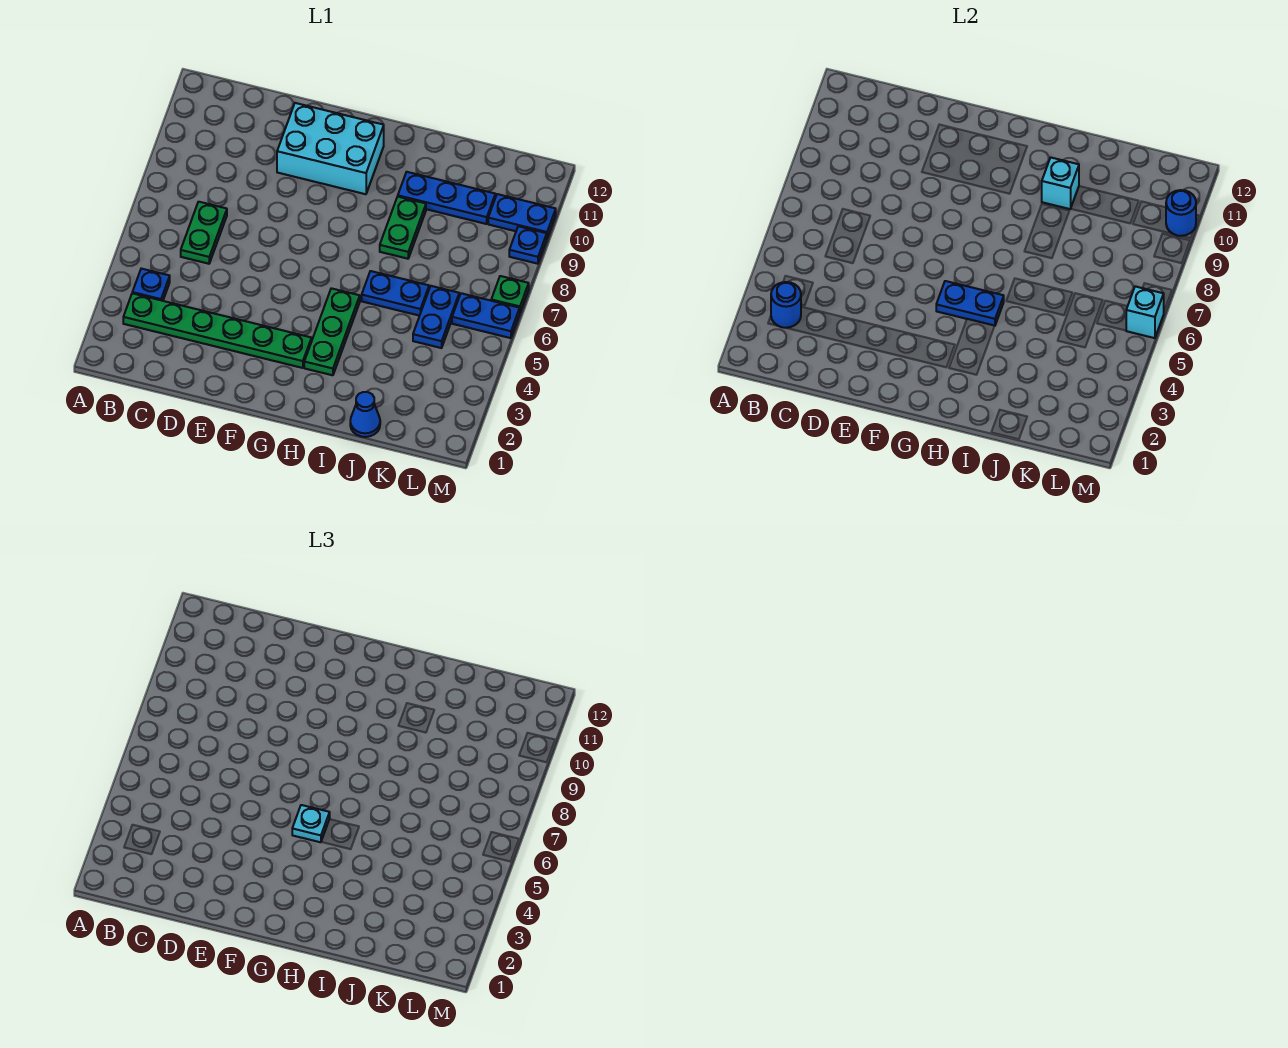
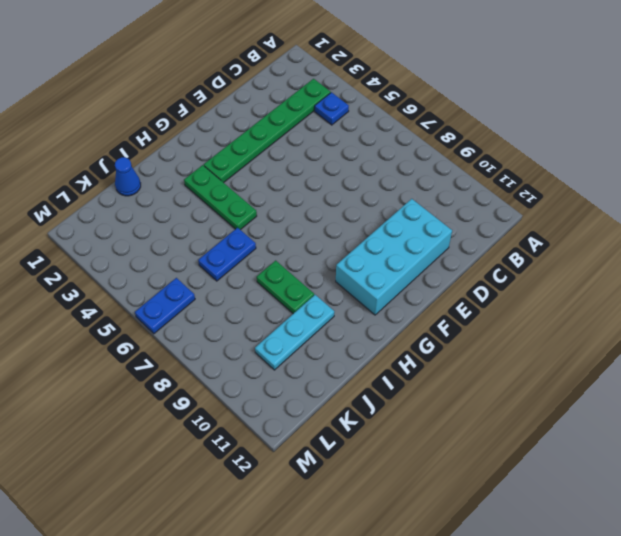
cyan 2x4 brick [336,199,452,315] -> cyan 2x3 brick [277,103,384,194]
cyan 1x3 plate [255,295,334,370] -> blue 1x3 plate [398,172,495,224]
none -> green 1x2 plate [181,202,227,264]
none -> blue 1x2 plate [413,286,459,348]
none -> blue 1x2 plate [488,194,556,238]

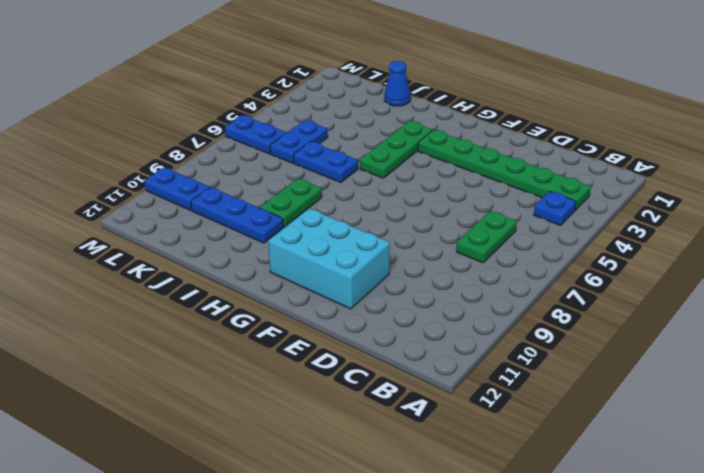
none -> green 1x1 plate [491,276,529,312]
none -> blue 1x1 plate [509,226,547,264]
none -> blue 1x1 round brick [771,282,801,328]

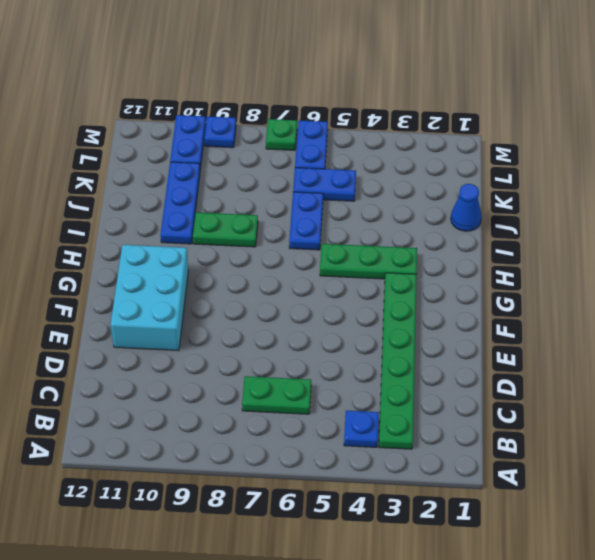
none -> blue 1x1 round brick [771,282,801,328]
none -> blue 1x2 plate [936,281,1004,326]
none -> cyan 1x1 brick [1042,158,1079,209]

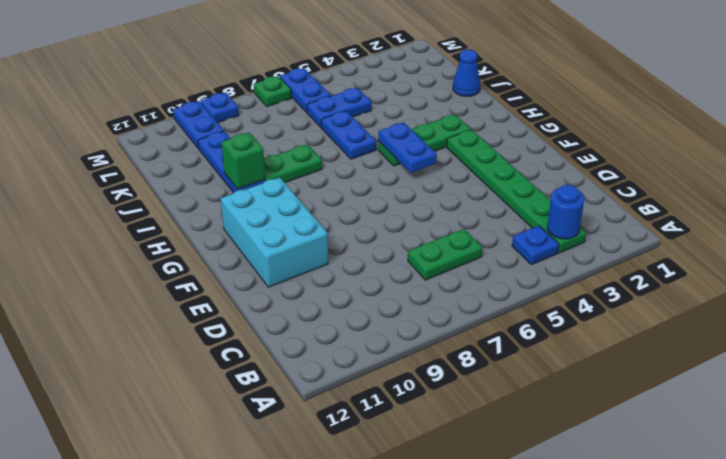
green 1x1 brick [221,133,265,189] -> cyan 1x1 brick [1042,158,1079,209]
none -> cyan 1x1 brick [1126,286,1164,338]
none -> blue 1x1 round brick [1166,190,1196,236]
none -> cyan 1x1 plate [292,805,330,842]

